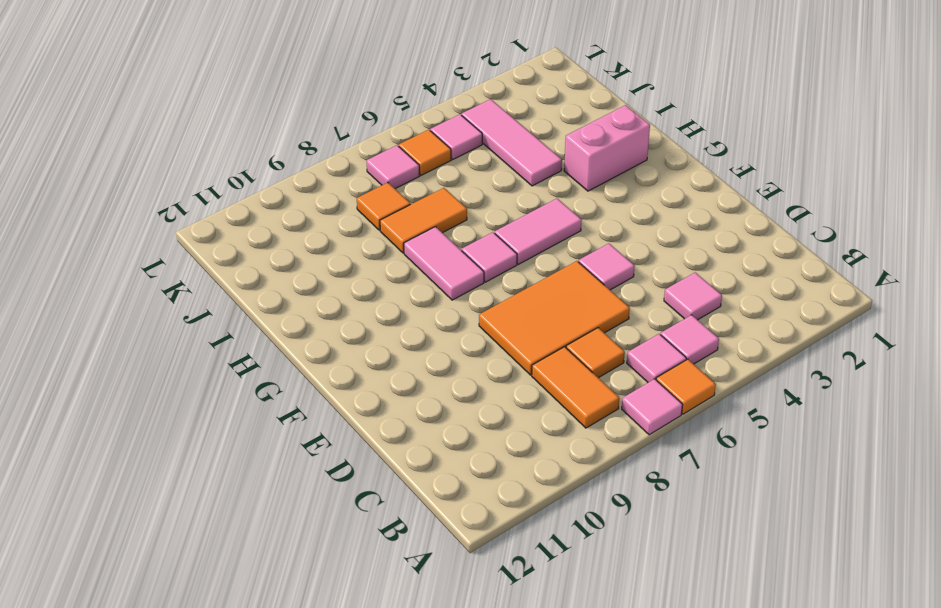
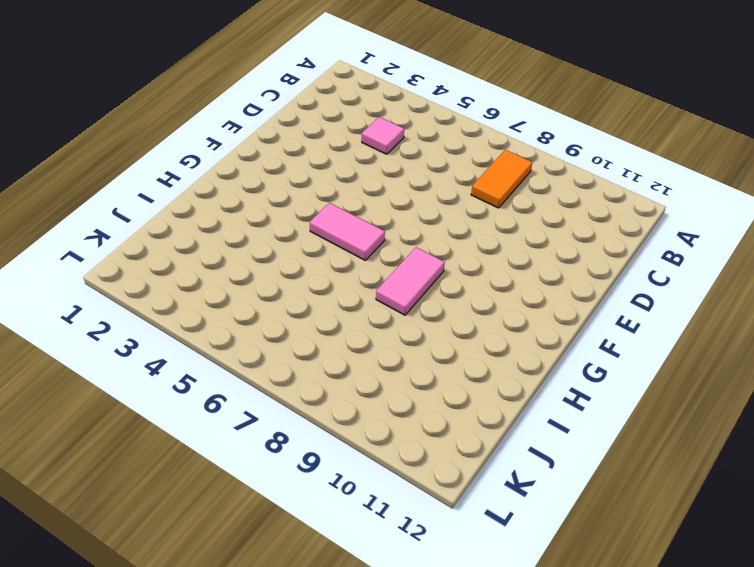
none -> orange 1x1 tile [656,359,716,414]
none -> pink 1x1 tile [622,379,683,435]
none -> pink 1x1 tile [661,315,719,364]

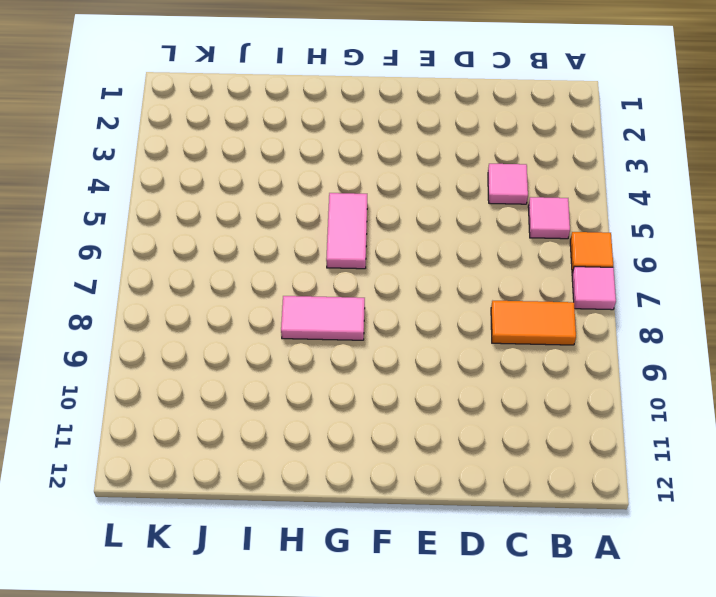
none -> pink 1x1 tile [627,334,686,382]
none -> orange 1x1 tile [566,328,625,378]
none -> orange 2x3 tile [479,261,630,375]

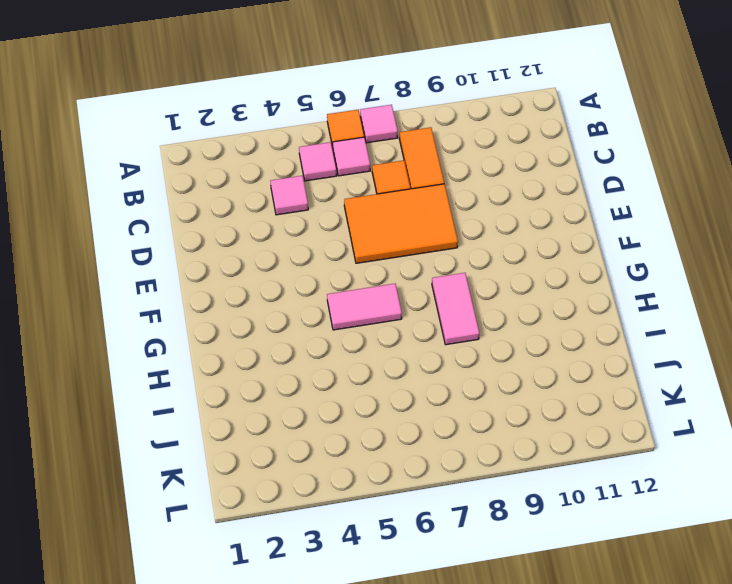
none -> pink 1x1 tile [578,244,635,290]
none -> pink 1x1 tile [462,232,517,282]
none -> pink 1x2 brick [564,105,650,191]

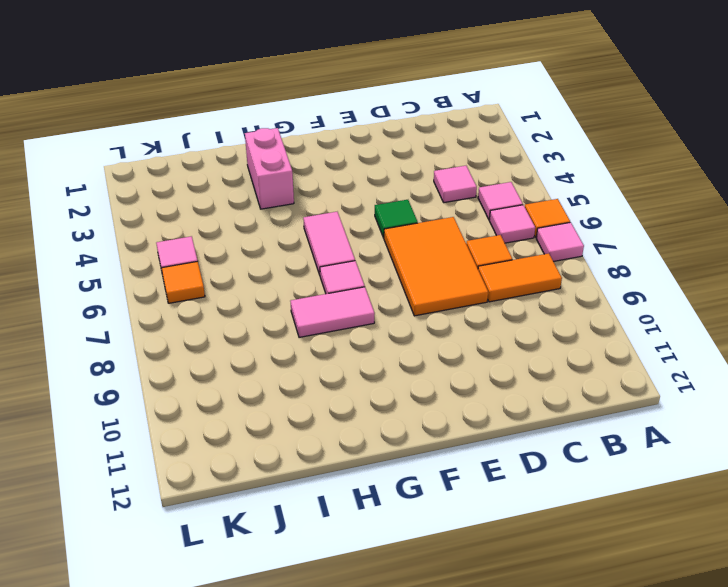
green 1x1 tile [375,200,418,238] -> pink 1x1 tile [578,244,635,290]
none -> pink 1x3 tile [462,99,562,186]
none -> orange 1x2 tile [380,188,467,253]
none -> orange 1x1 tile [357,183,410,230]

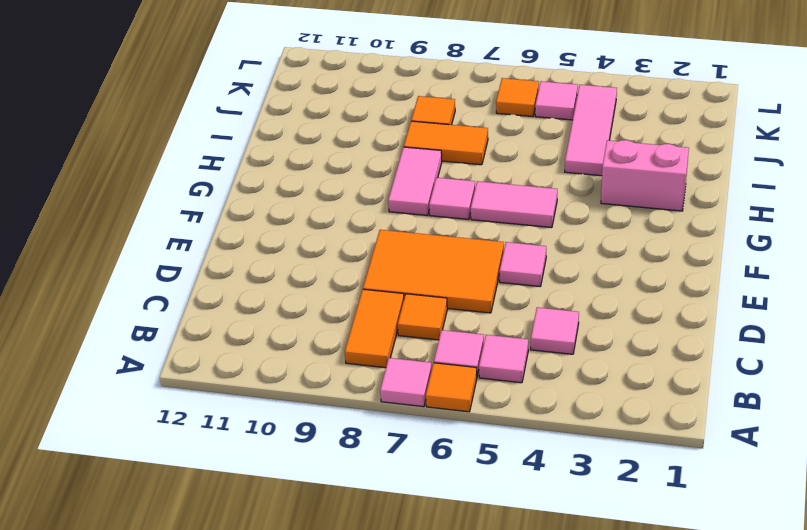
none -> pink 1x1 tile [367,145,419,189]

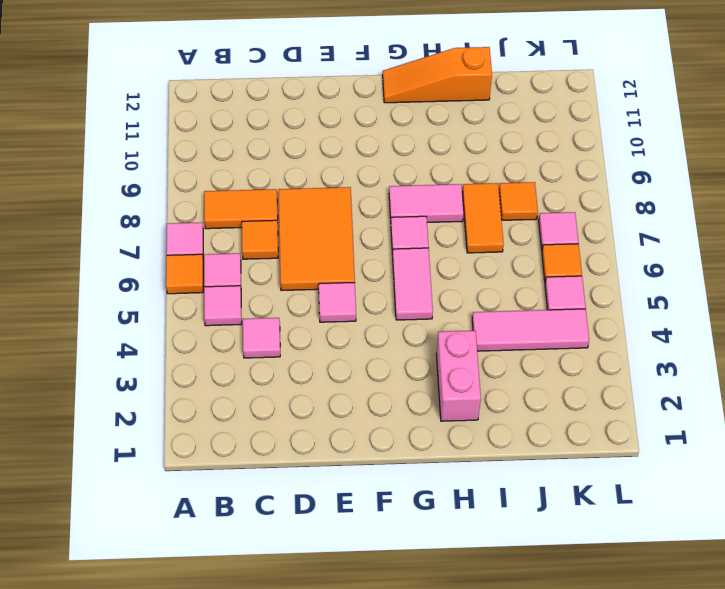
orange 1x3 slope [383,47,492,103] -> none

